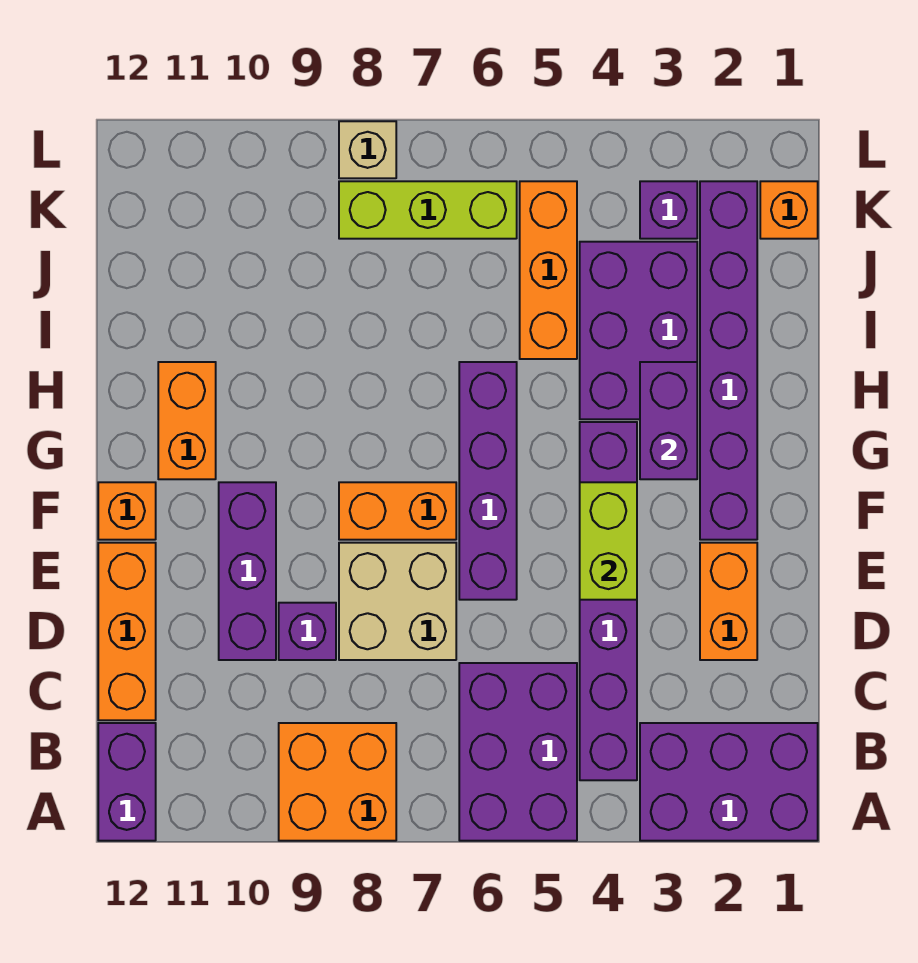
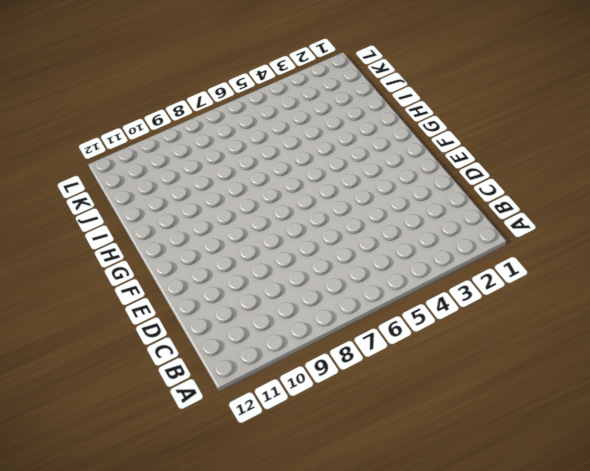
none -> purple 2x3 brick [640,723,818,841]
none -> purple 2x3 brick [459,663,577,841]
none -> orange 2x2 brick [279,723,396,841]

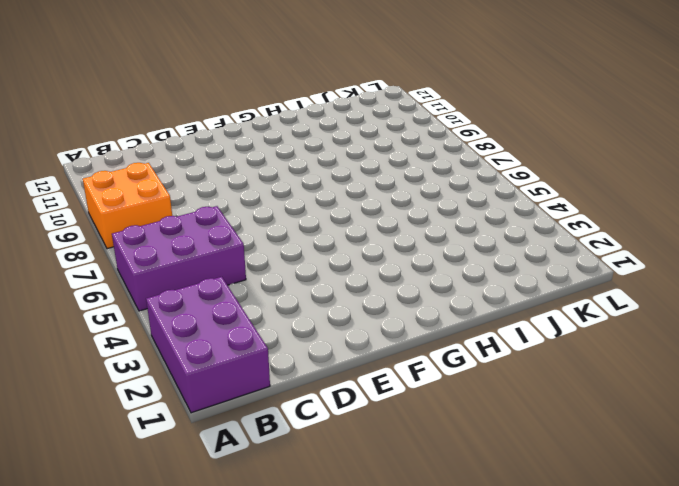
none -> purple 1x2 brick [98,723,156,841]
none -> purple 1x6 brick [580,422,637,780]
none -> orange 1x3 brick [98,543,156,720]

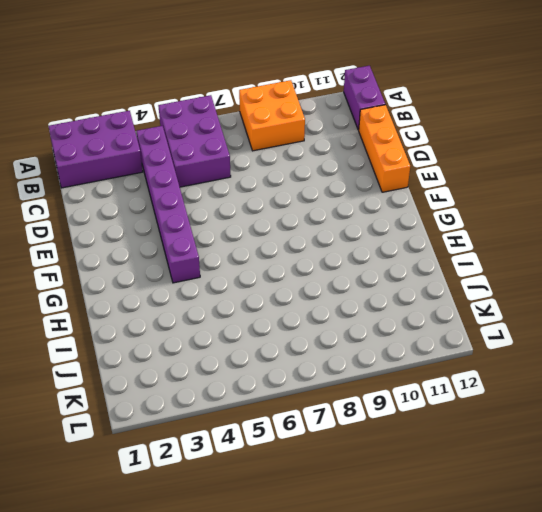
none -> orange 1x2 brick [700,543,757,660]
none -> tan 2x2 brick [339,543,456,660]
none -> purple 1x1 brick [279,603,336,660]

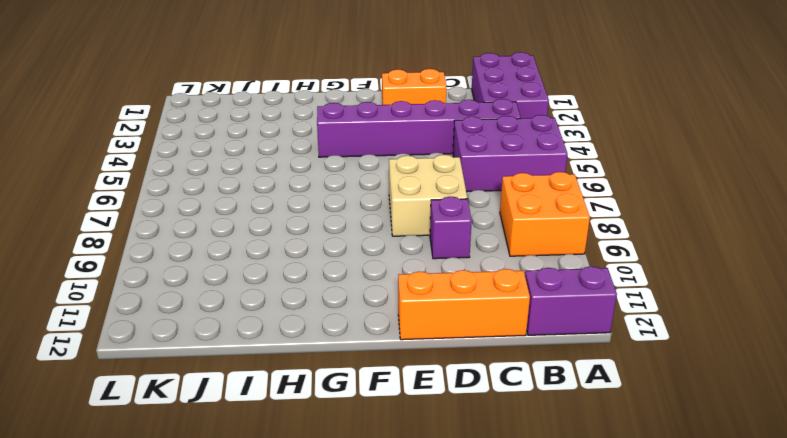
none -> purple 1x3 brick [219,482,276,660]
none -> purple 1x4 brick [459,362,517,600]
none -> purple 1x6 brick [700,181,757,540]

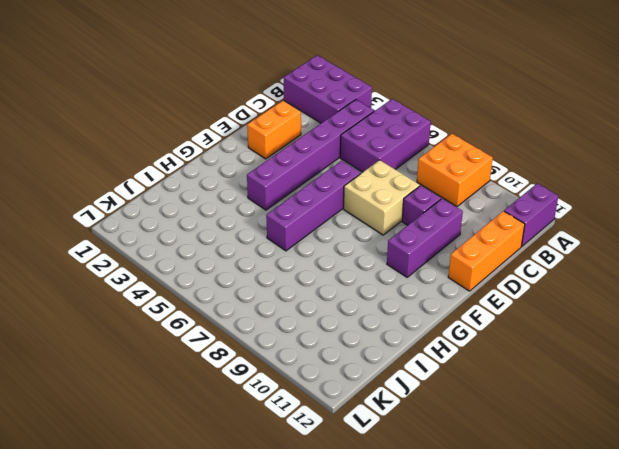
none -> purple 1x6 brick [700,181,757,540]
none -> orange 1x2 brick [339,482,456,540]
none -> orange 1x1 brick [98,482,156,540]

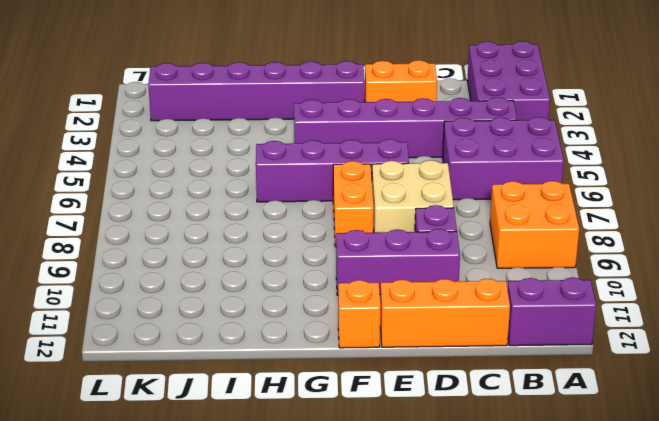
none -> orange 1x2 brick [158,362,216,479]
none -> purple 2x3 brick [580,242,697,419]
none -> orange 1x3 brick [520,181,577,359]

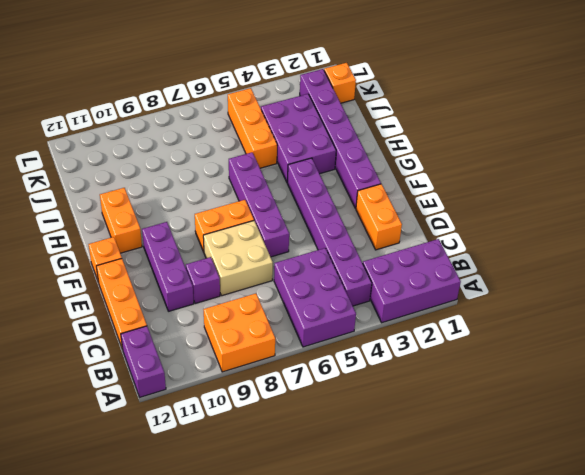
none -> purple 1x1 brick [640,181,697,239]
none -> lime 1x3 brick [339,181,517,239]
none -> tan 1x1 brick [339,121,396,178]

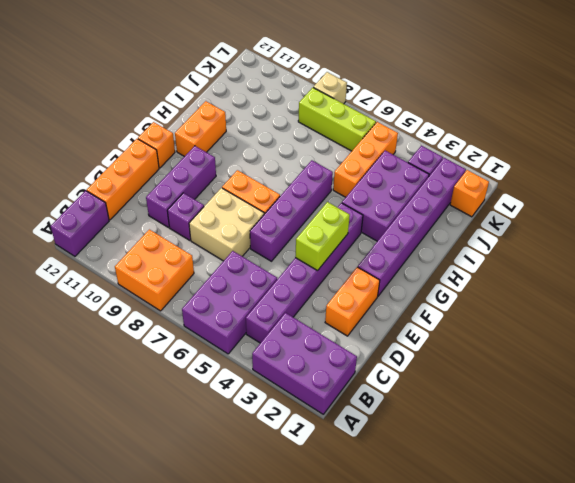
none -> purple 1x2 brick [640,362,697,479]

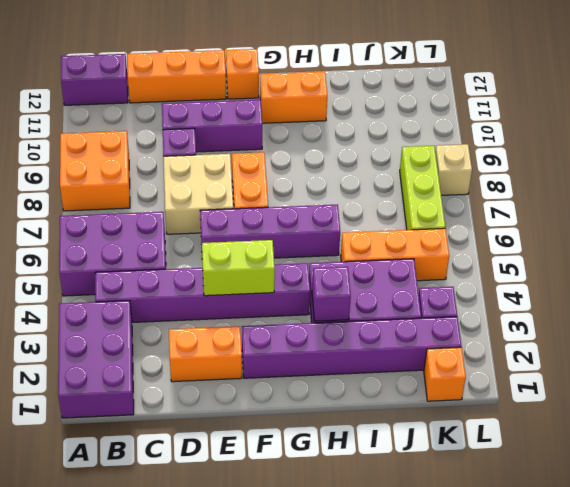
purple 1x1 brick [312,267,351,321] -> purple 1x2 brick [640,362,697,479]

